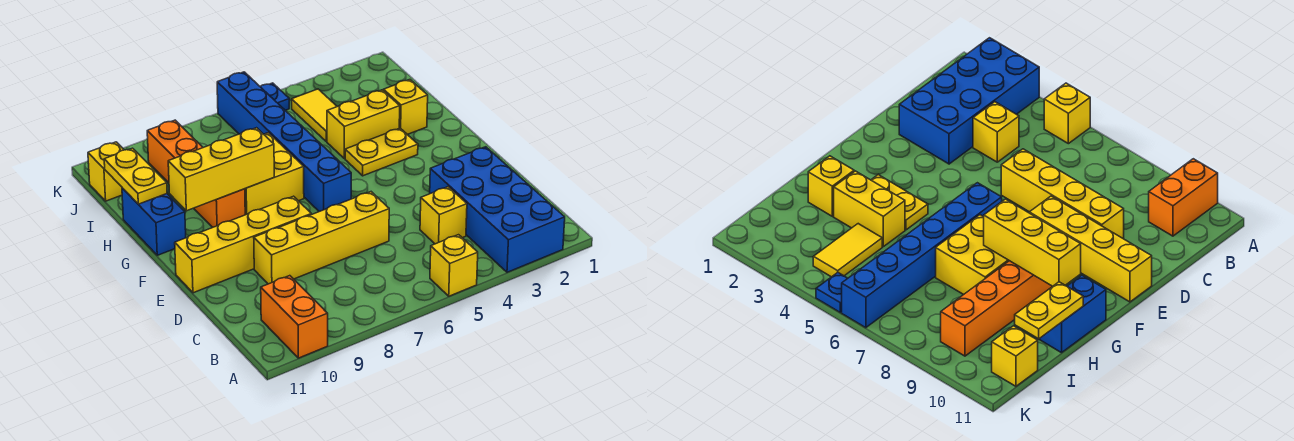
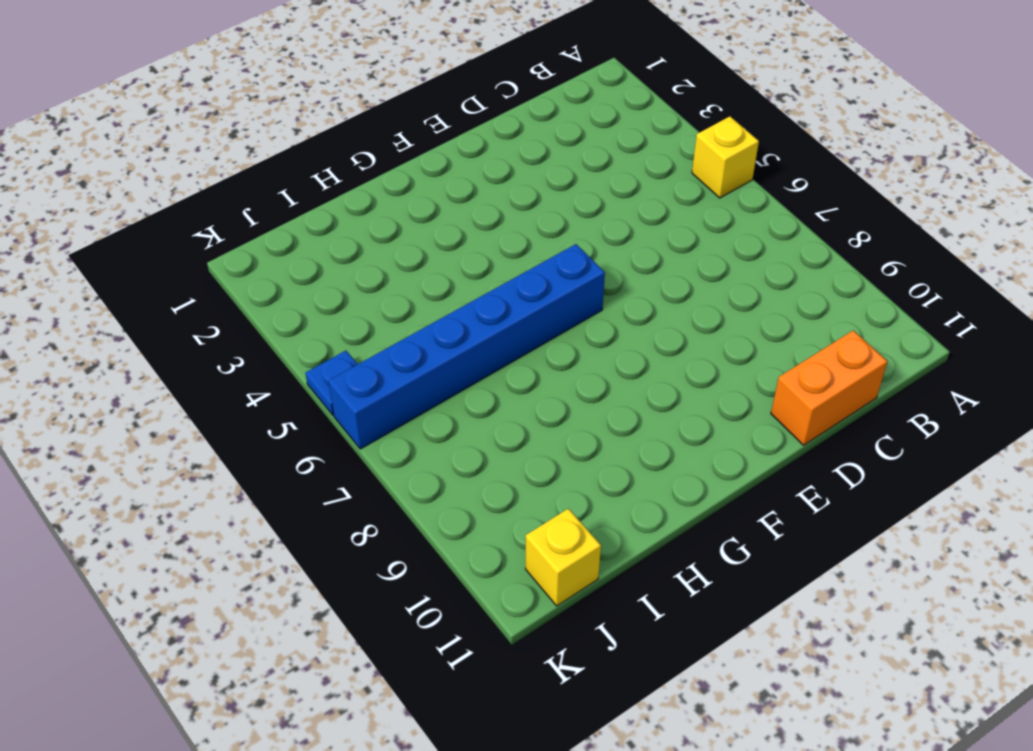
orange 1x2 brick [771,330,888,445] -> orange 1x2 brick moved to [261,276,328,358]
none -> blue 2x4 brick [430,147,565,272]
none -> yellow 1x1 brick [420,187,467,244]
none -> yellow 1x4 brick [254,192,389,284]

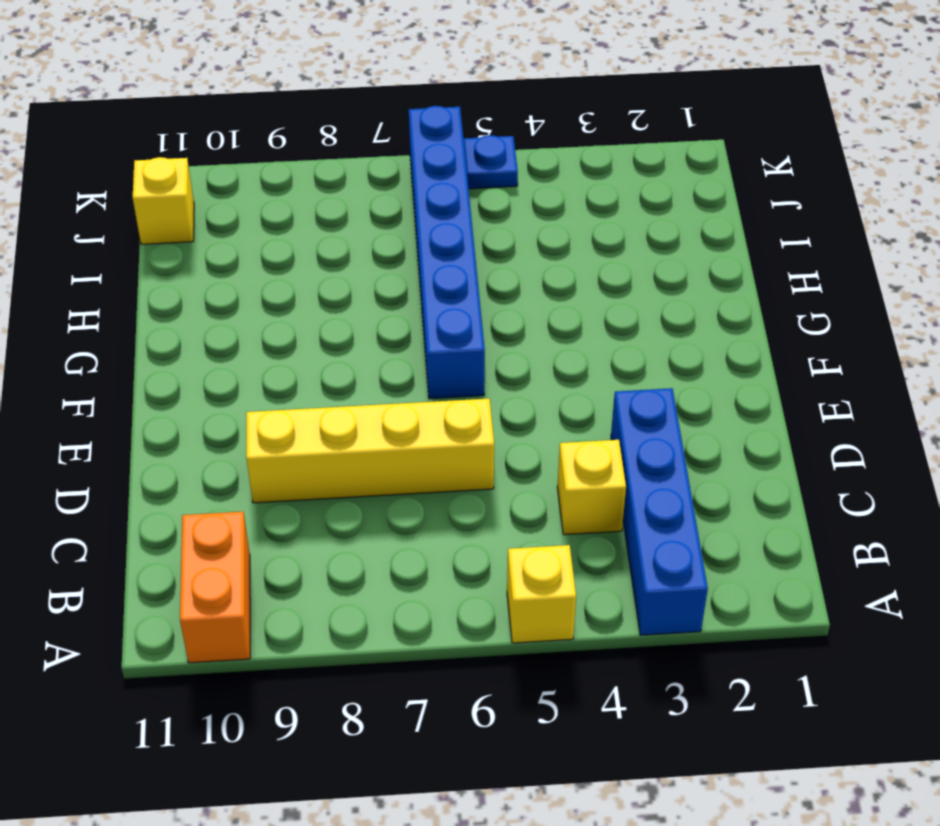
blue 1x4 brick [611,388,708,635] -> blue 2x4 brick [430,147,565,272]
none -> yellow 1x4 brick [175,196,311,293]
none -> yellow 1x2 plate [345,128,418,176]
none -> yellow 2x2 brick [245,133,304,215]

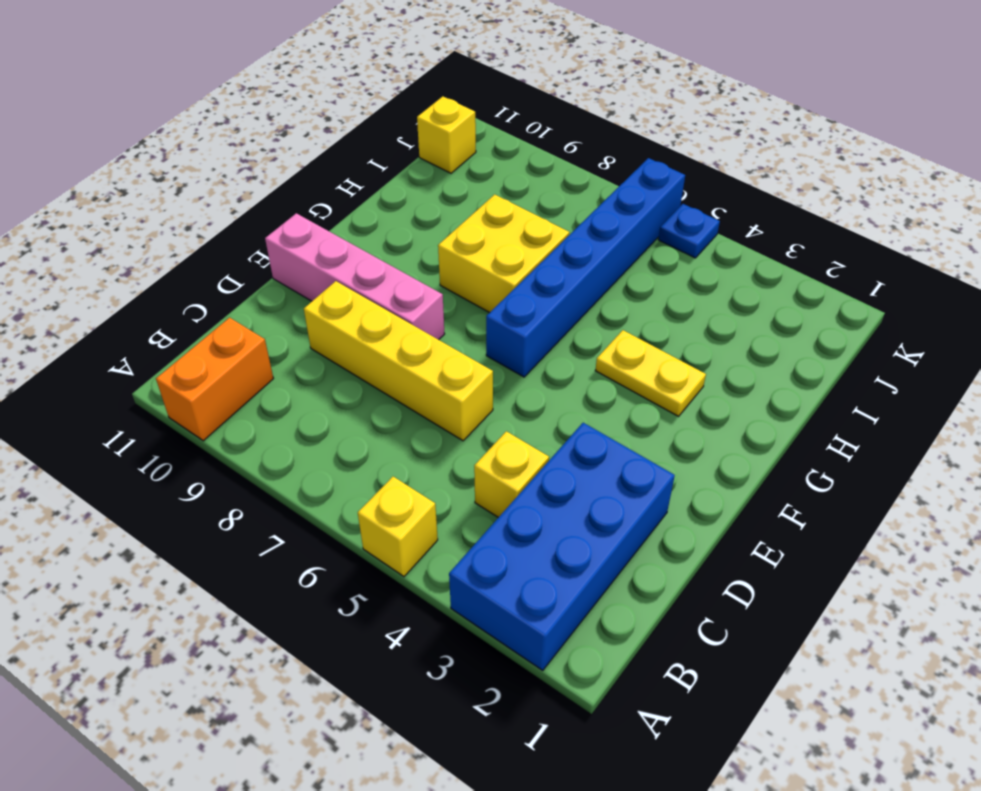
pink 1x4 brick [265,213,445,340] -> yellow 1x4 brick [175,196,311,293]
none -> orange 1x4 brick [147,120,245,227]
none -> blue 1x2 brick [122,188,186,255]
none -> yellow 1x1 brick [383,80,428,134]

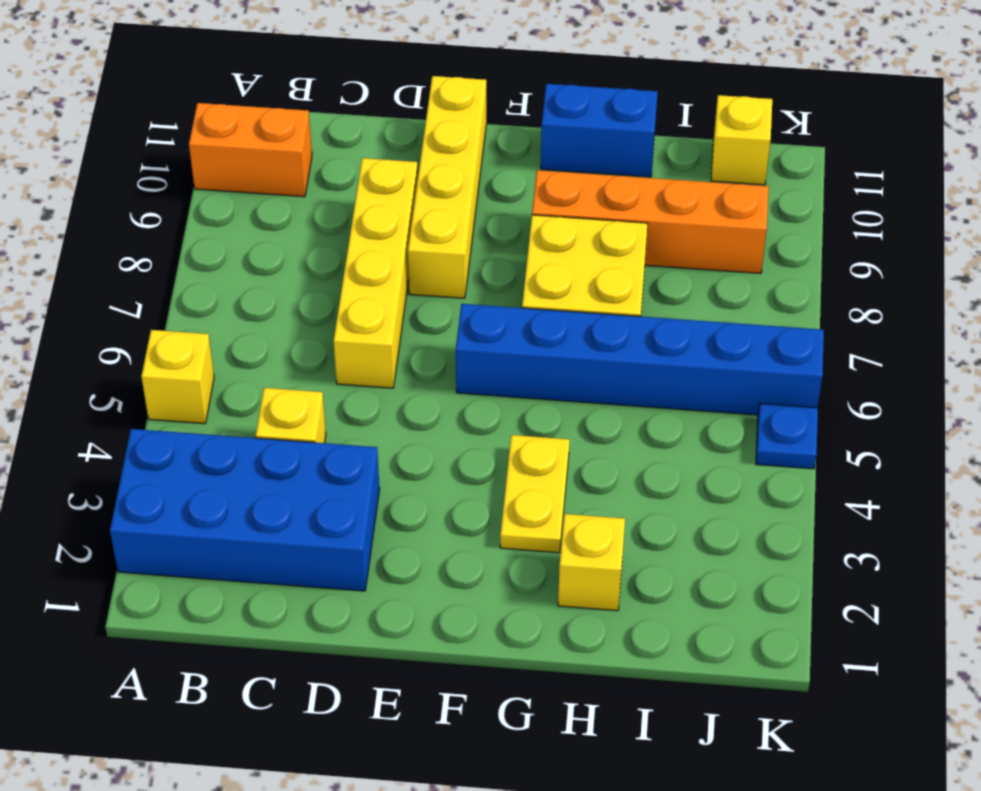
none -> yellow 1x2 brick [327,90,400,159]
none -> yellow 1x2 tile [292,89,337,142]
none -> yellow 1x3 brick [168,128,274,211]

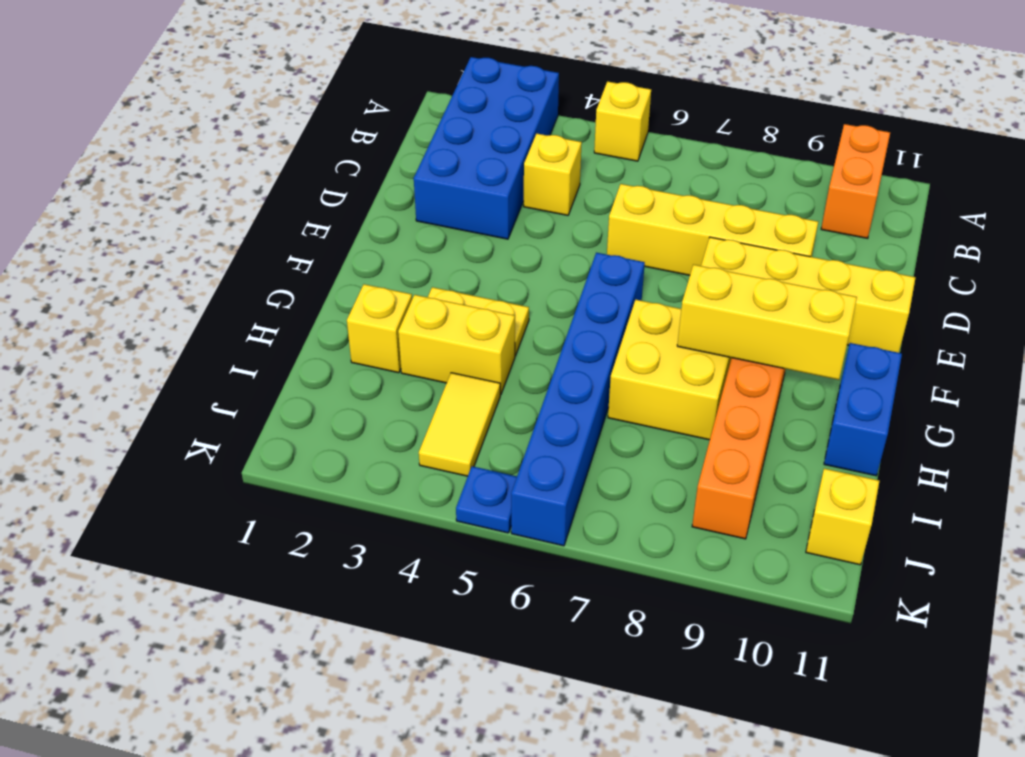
none -> yellow 1x2 plate [104,148,167,204]

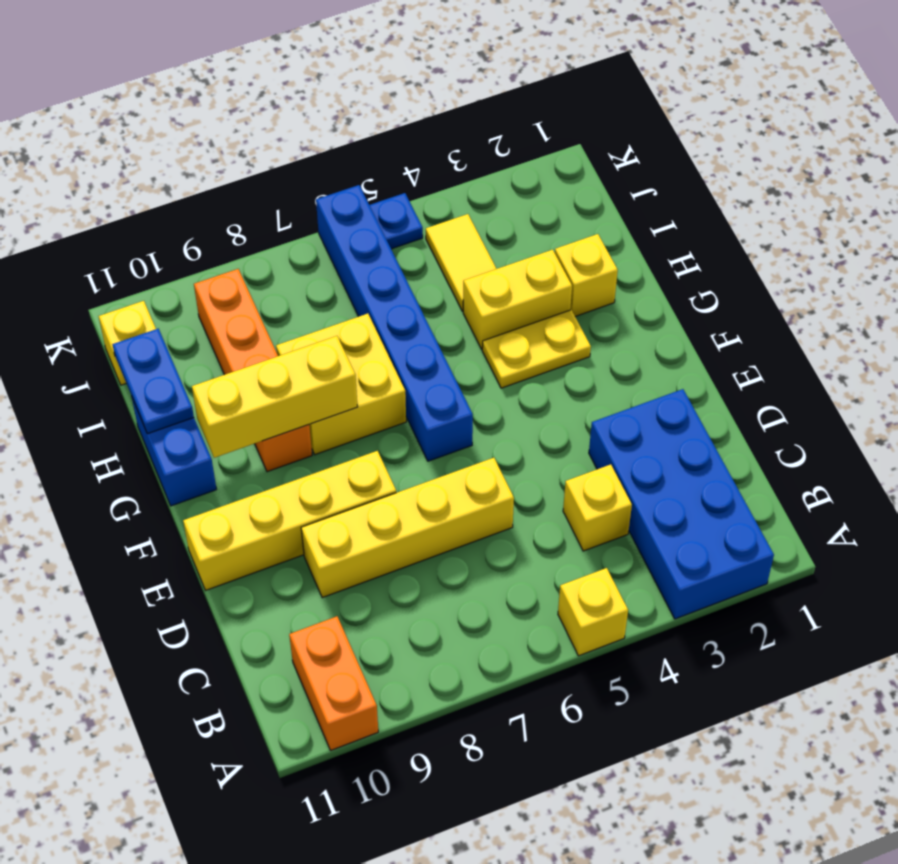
blue 1x2 plate [112,329,194,434] -> yellow 1x2 plate [104,148,167,204]

